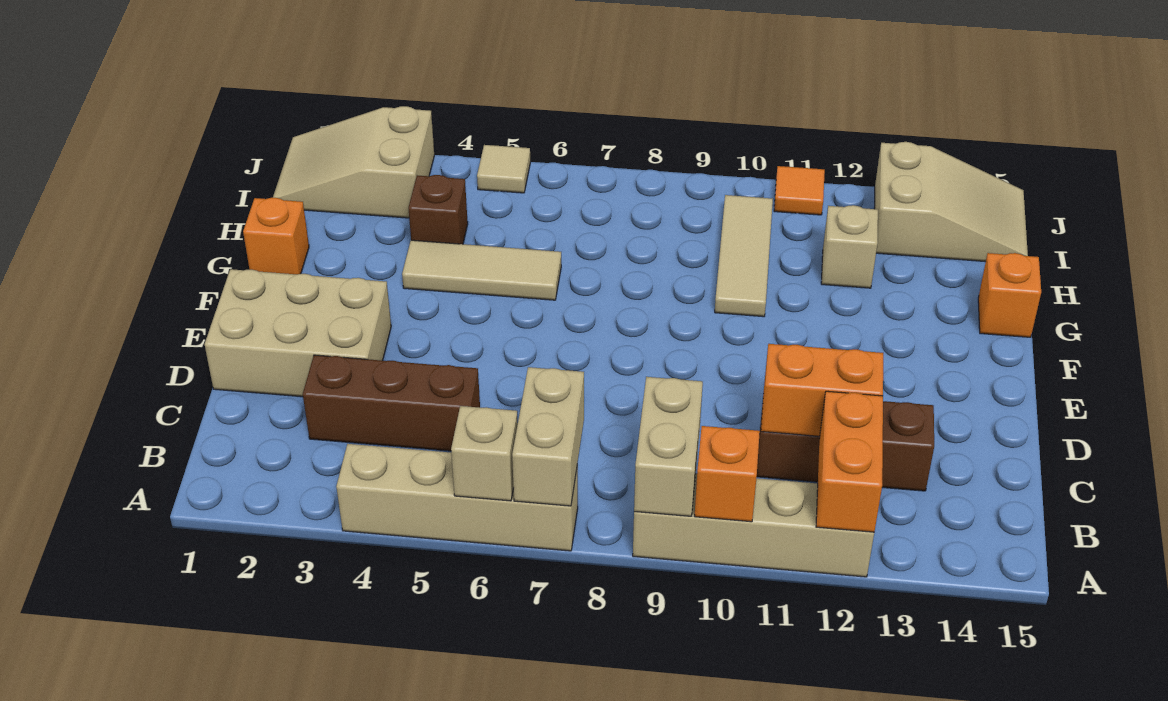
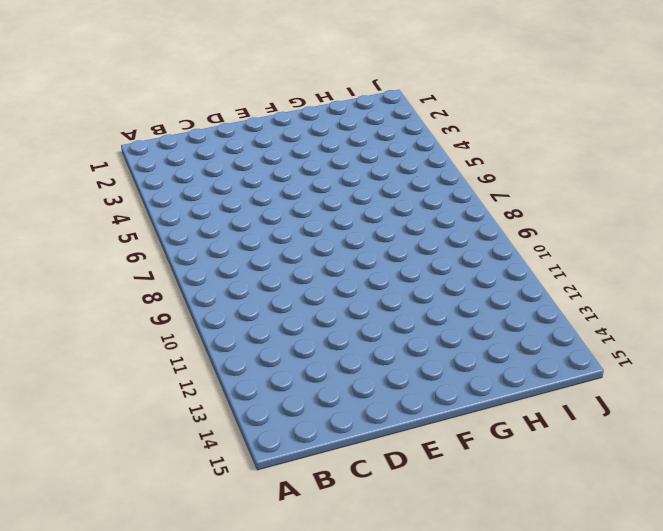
none -> tan 1x4 brick [336,444,578,551]
none -> tan 1x4 brick [633,473,874,577]
none -> brown 1x3 brick [303,355,480,451]

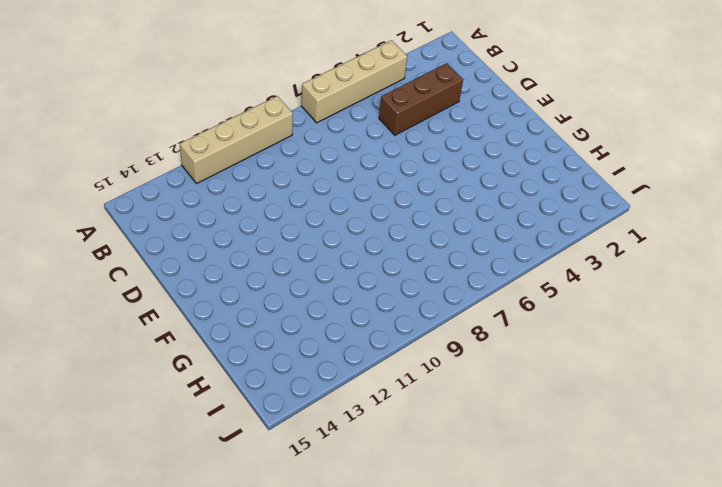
none -> brown 1x3 brick [757,401,934,491]
none -> tan 2x3 brick [205,269,391,397]
none -> orange 1x1 brick [243,198,309,274]

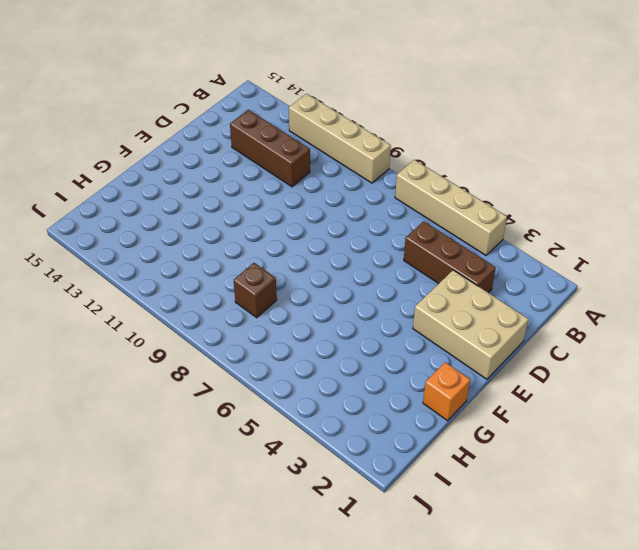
brown 1x1 brick [234,263,277,318] -> brown 1x1 brick moved to [408,175,468,244]
none -> tan 1x3 tile [402,240,561,300]
none -> tan 1x3 tile [715,195,773,317]
none -> orange 1x1 brick [978,253,1041,337]

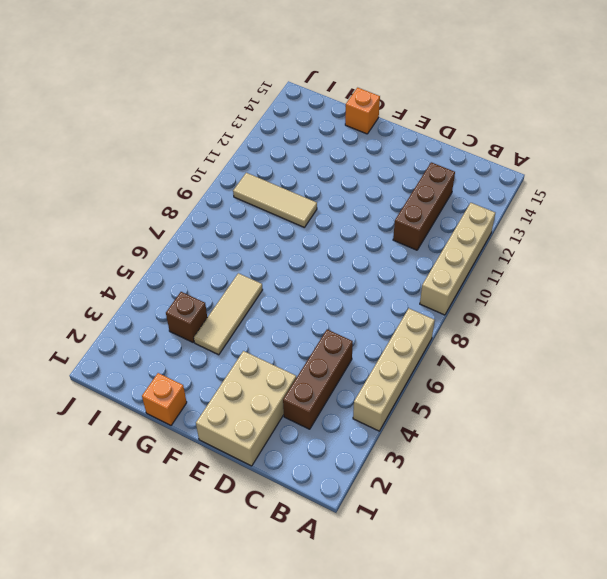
none -> tan 1x1 brick [821,205,878,288]
none -> tan 2x3 slope [273,106,434,218]
none -> tan 2x3 slope [874,142,1028,262]

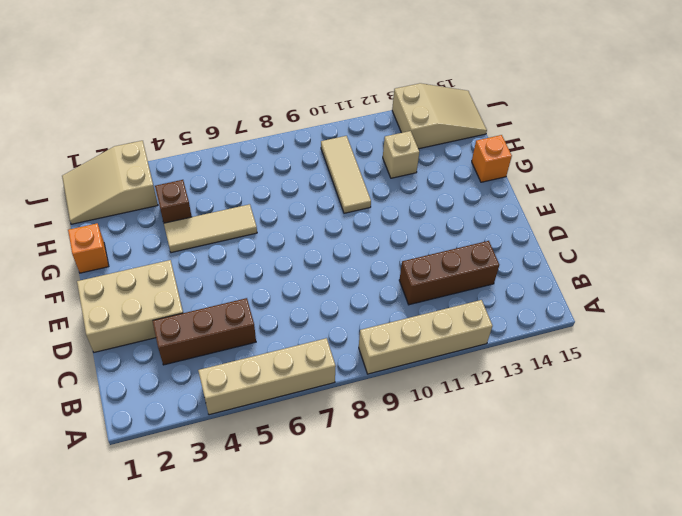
none -> tan 1x1 tile [477,145,530,193]
none -> orange 1x1 tile [774,166,825,215]
none -> tan 1x1 brick [451,406,518,501]

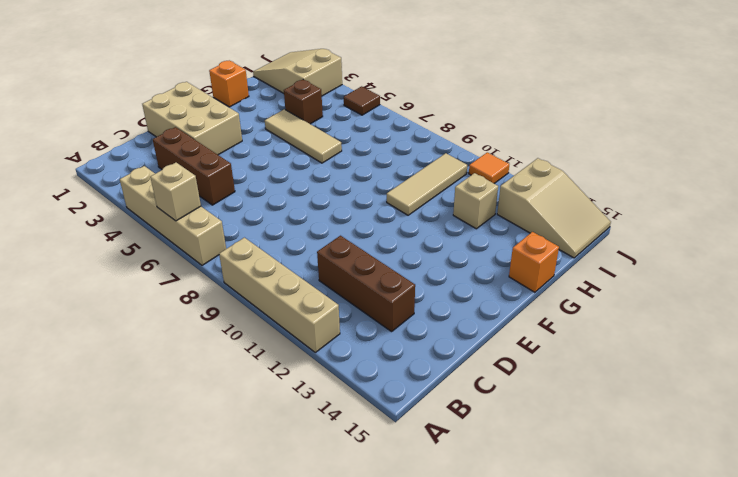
brown 1x1 tile [344,86,380,115] -> tan 1x1 tile [477,145,530,193]
none -> tan 1x2 brick [512,367,584,506]
none -> tan 1x2 brick [634,377,703,516]
none -> orange 1x1 brick [695,426,760,522]

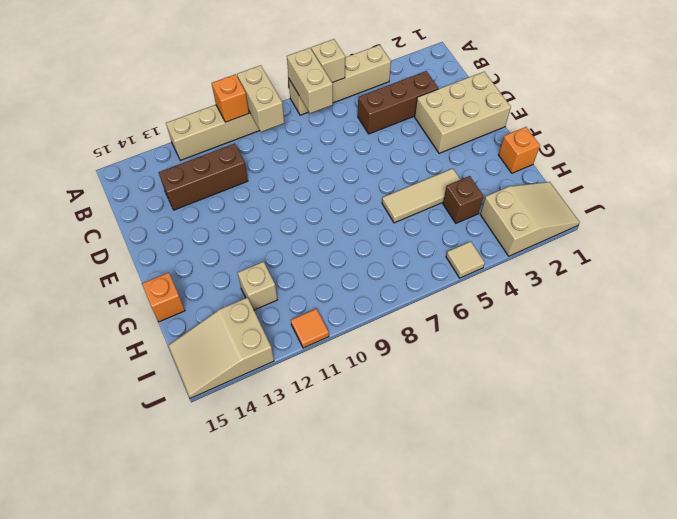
none -> tan 1x3 tile [715,195,773,317]
none -> orange 1x2 brick [816,391,883,532]
none -> orange 1x2 brick [761,344,883,436]

